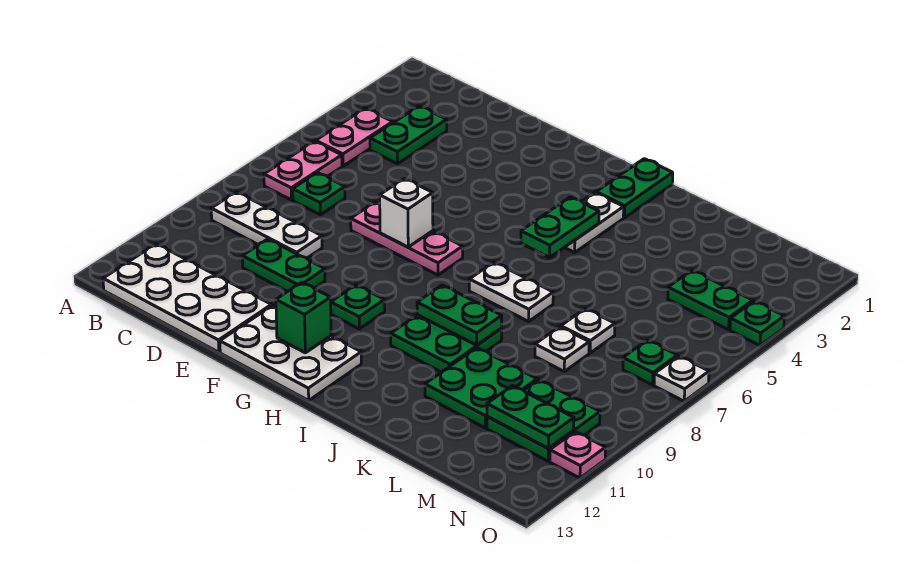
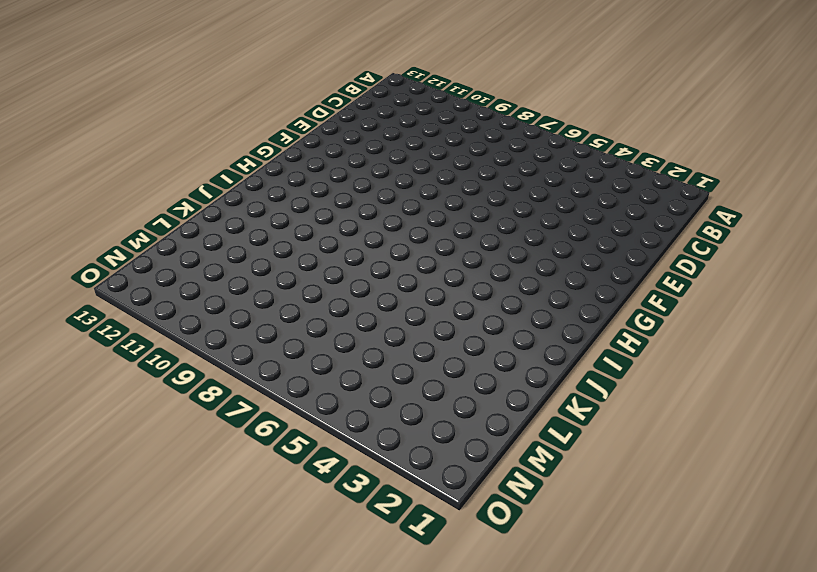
none -> pink 1x2 plate [316,108,393,166]
none -> pink 1x2 plate [264,141,342,200]
none -> white 1x3 plate [211,192,322,258]

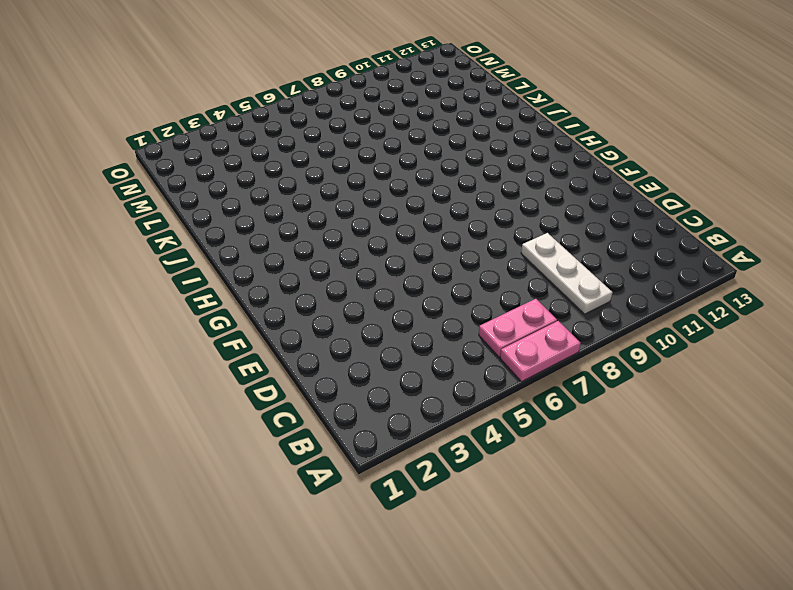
pink 1x2 plate [500,321,581,382] -> pink 1x2 plate moved to [316,108,393,166]
none -> white 2x4 plate [103,244,272,352]
none -> green 1x2 plate [370,106,447,164]
none -> green 1x1 plate [293,173,345,215]

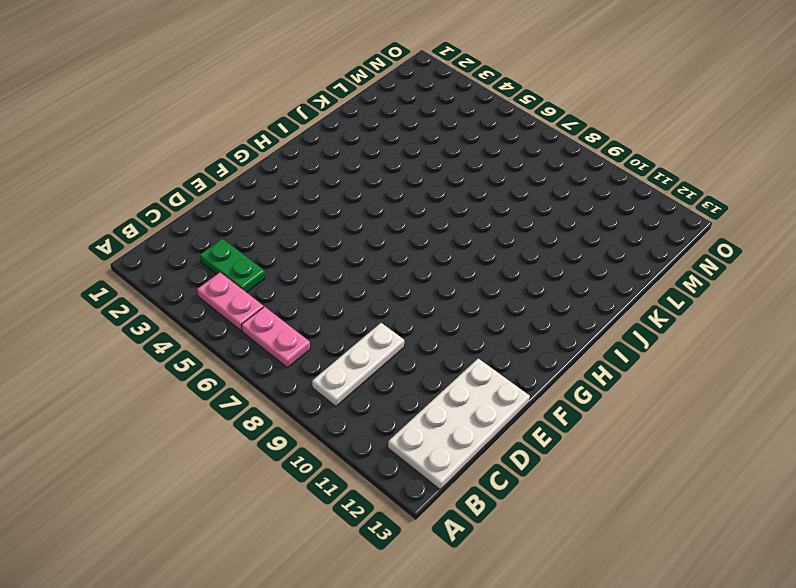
none -> green 1x1 plate [293,173,345,215]
none -> green 1x2 plate [242,239,325,291]
none -> pink 1x3 plate [351,202,463,275]

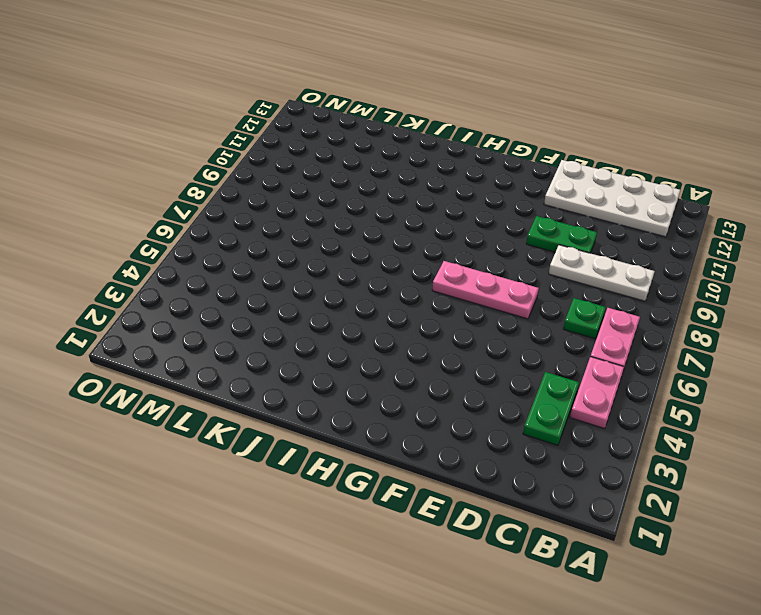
none -> white 2x3 plate [220,305,361,401]
none -> green 1x1 plate [331,285,385,329]
none -> green 1x2 plate [596,159,673,218]

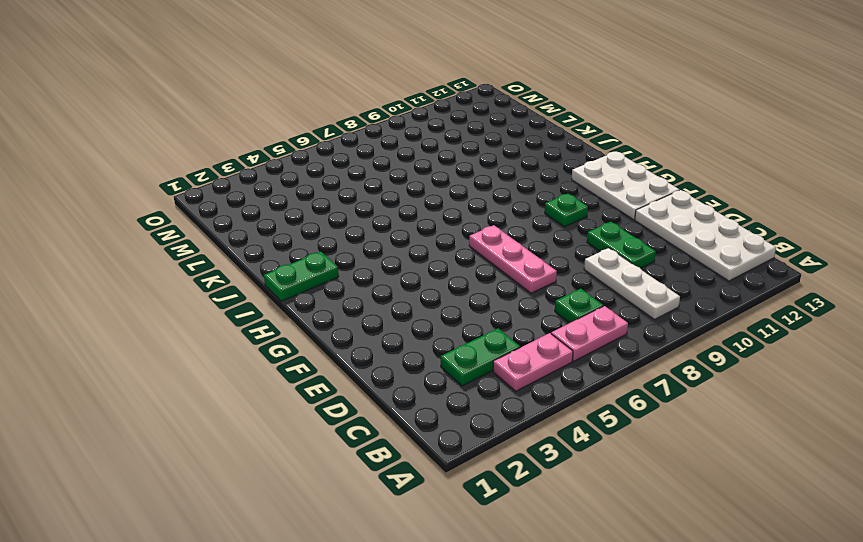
none -> white 1x2 plate [564,193,624,253]
none -> white 1x2 plate [469,262,553,321]
none -> green 2x2 plate [391,315,502,372]

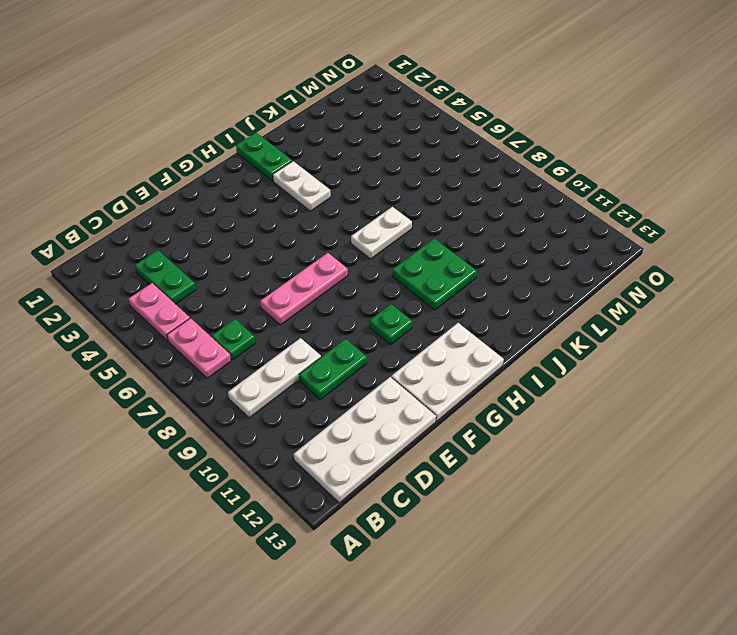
none -> green 2x2 plate [425,348,537,428]
none -> white 1x1 plate [561,309,615,353]
none -> white 1x1 plate [535,327,589,371]

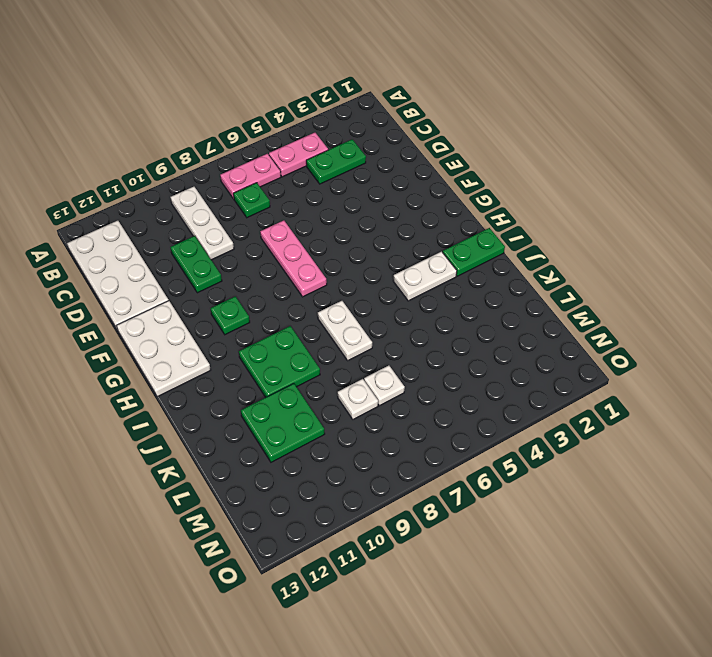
none -> green 1x2 plate [668,270,753,330]
none -> green 2x2 plate [487,380,600,461]
none -> green 1x1 plate [623,340,677,385]

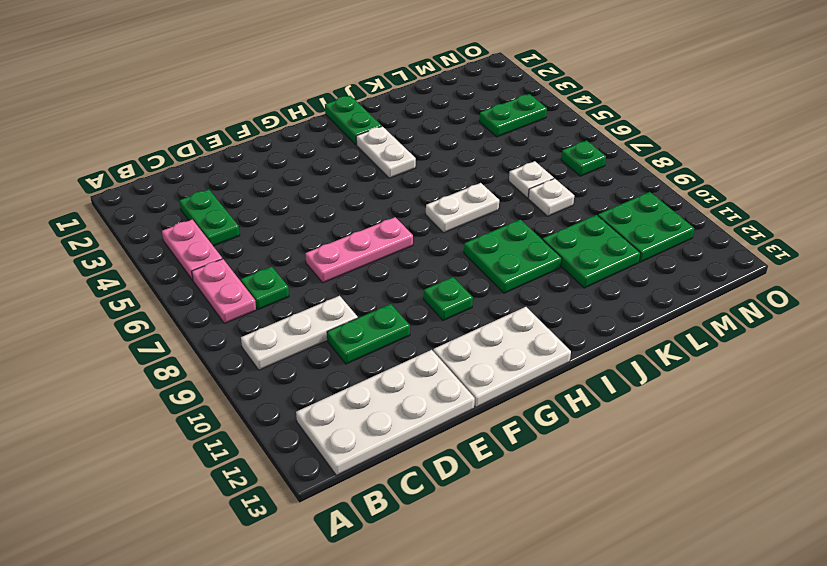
none -> green 1x1 plate [730,301,784,345]
none -> white 1x1 plate [654,356,709,401]
none -> pink 1x1 plate [550,431,605,478]

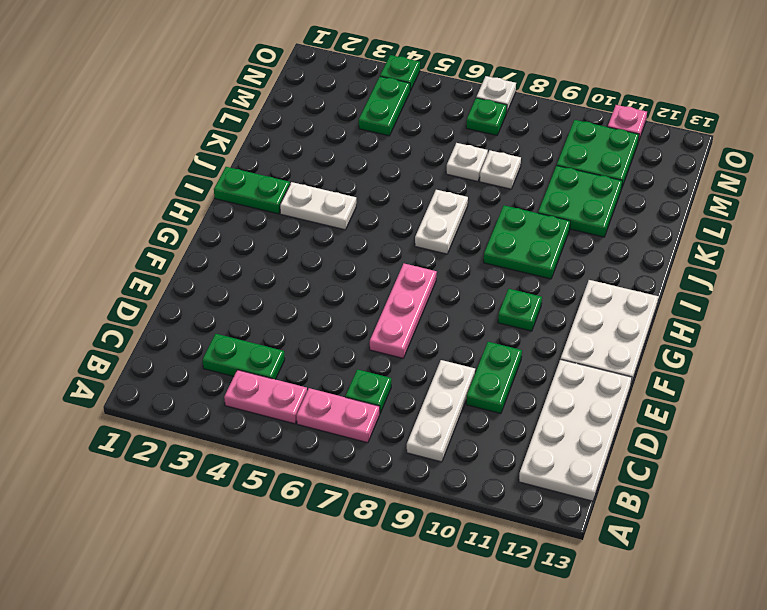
none -> white 1x1 brick [380,179,433,247]
none -> green 1x1 brick [276,282,331,353]
none -> green 1x2 plate [521,197,599,257]

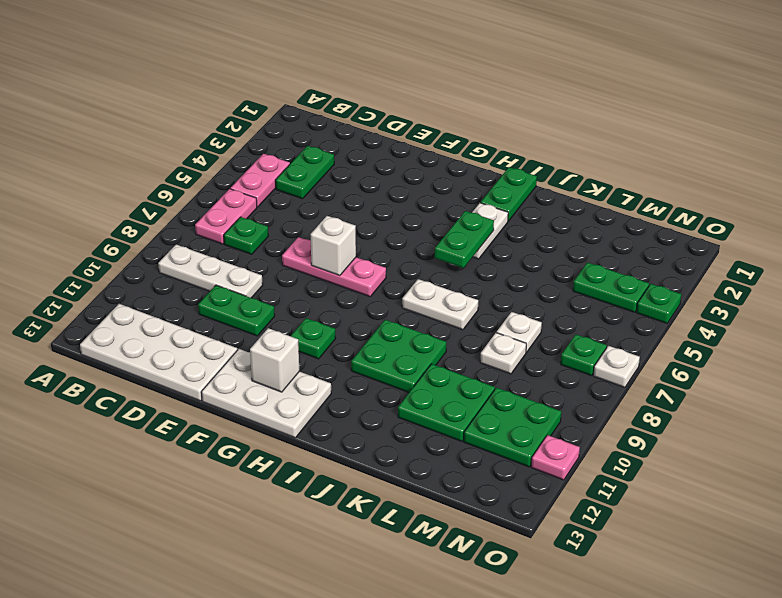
white 1x1 brick [250,328,299,392] -> green 1x1 brick [276,282,331,353]
none -> green 1x2 plate [417,285,502,345]
none -> green 1x2 plate [487,386,574,448]

